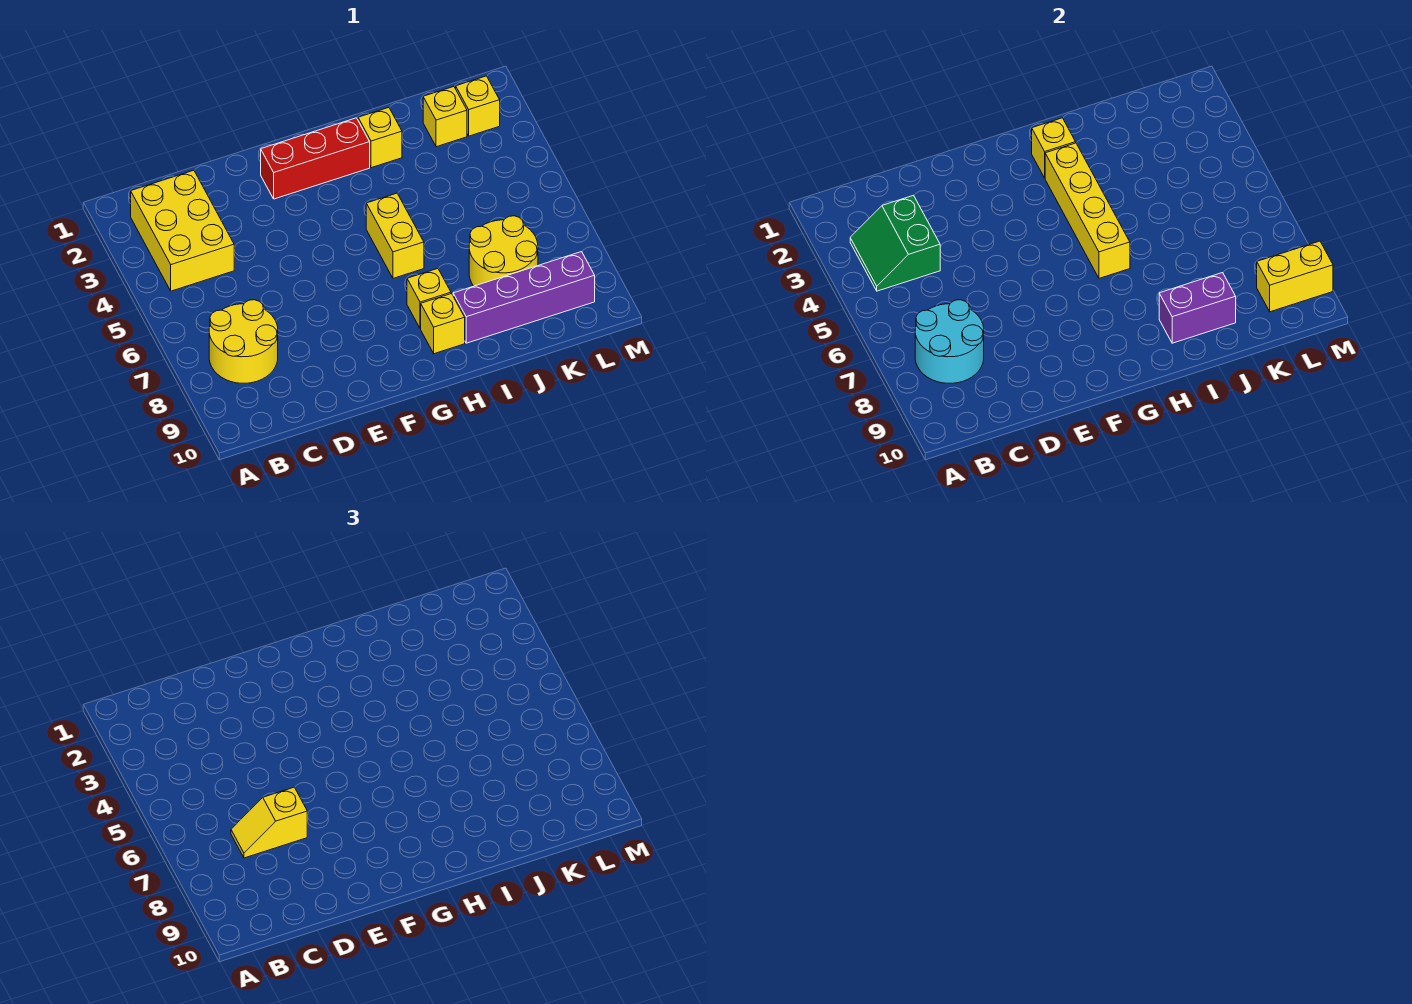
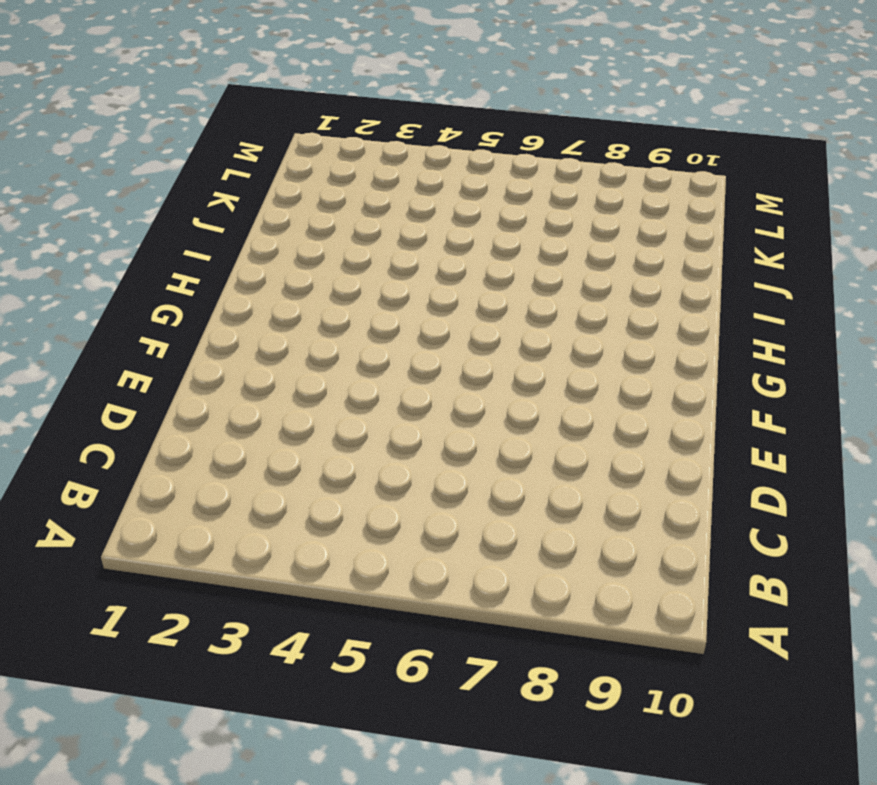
none -> yellow 2x3 brick [131,170,234,291]
none -> yellow 2x2 round brick [209,300,278,383]
none -> red 1x3 brick [261,118,370,199]

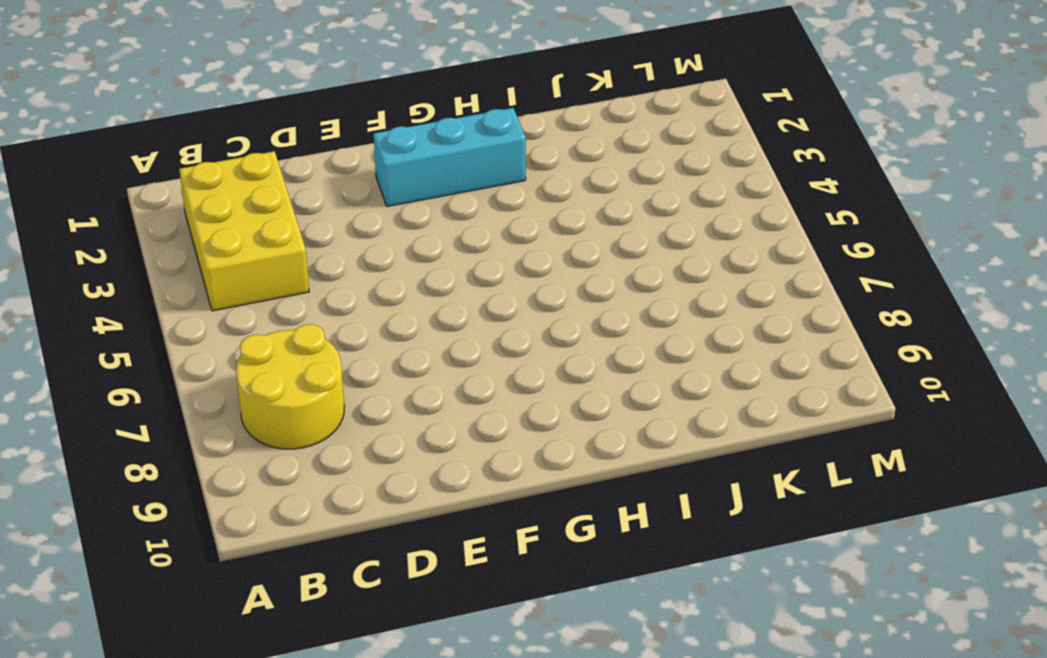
cyan 1x3 brick [374,108,526,207] -> red 1x3 brick [261,118,370,199]
none -> yellow 1x2 brick [366,193,424,278]
none -> yellow 1x1 brick [407,269,451,329]
none -> yellow 1x1 brick [421,294,465,354]

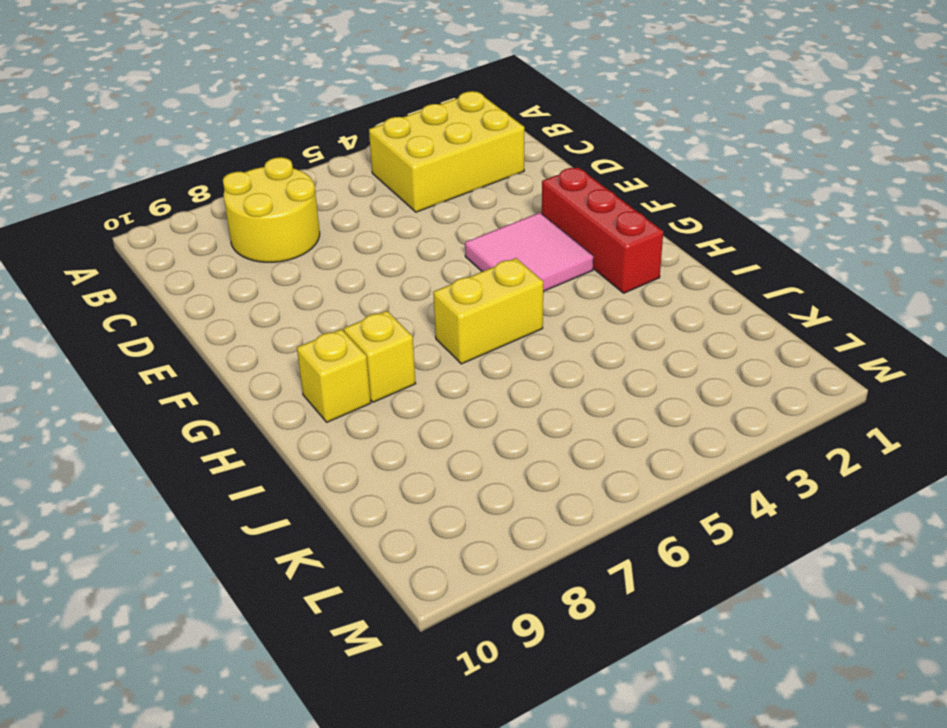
pink 2x2 tile [465,213,593,291] -> none
none -> yellow 1x1 brick [358,108,402,168]
none -> purple 1x4 brick [453,252,595,343]
none -> yellow 2x2 round brick [469,216,538,286]

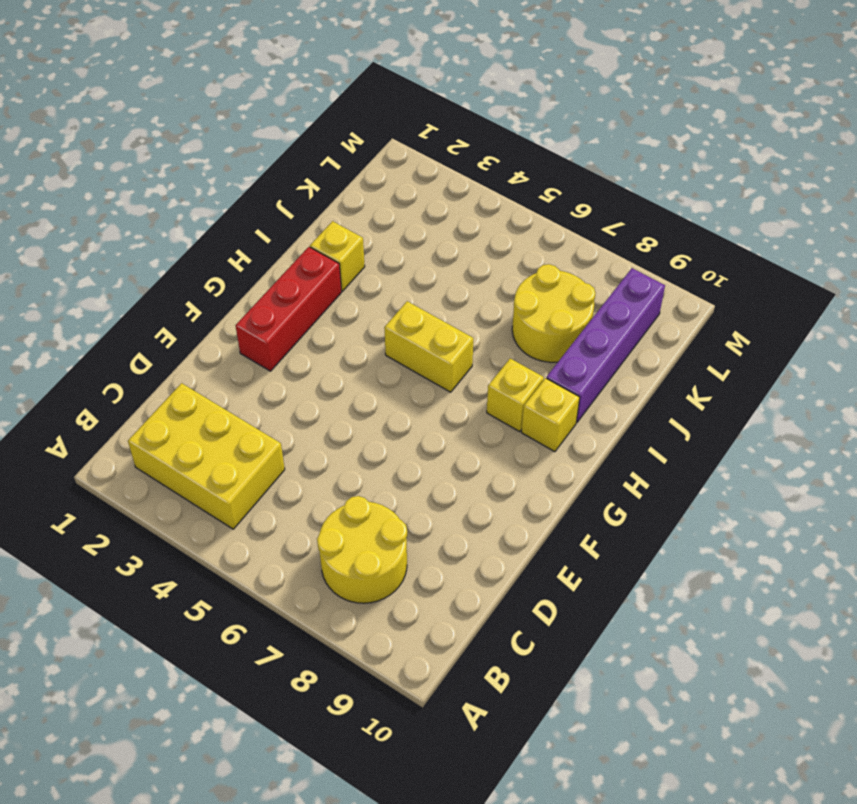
none -> yellow 1x1 brick [423,87,467,147]
none -> yellow 1x1 brick [456,76,500,136]
none -> green 2x2 slope [850,195,940,291]

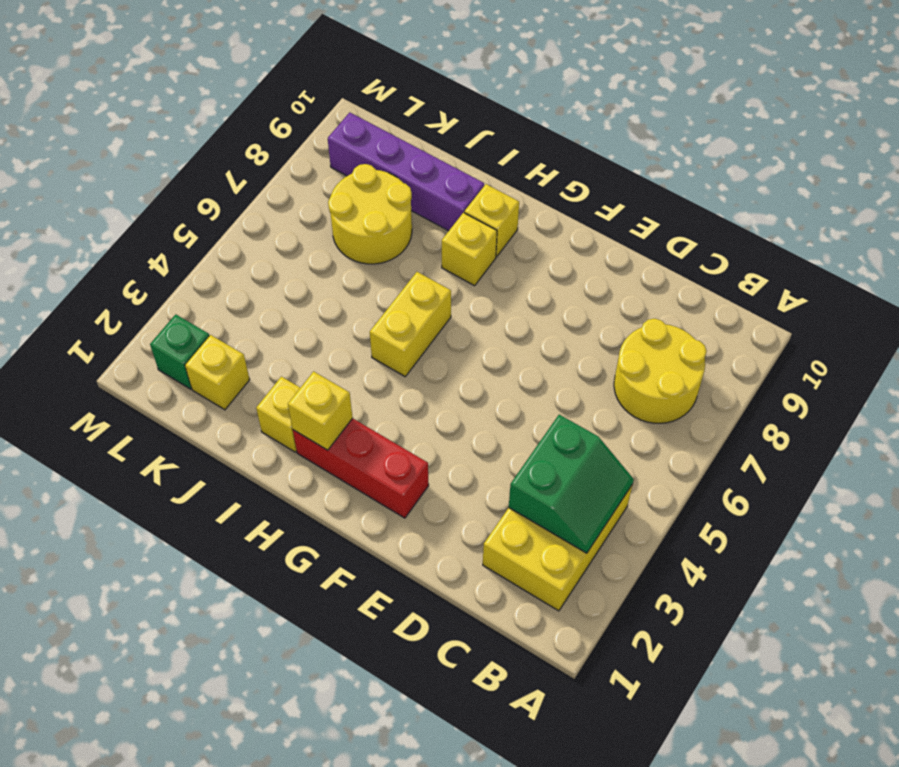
green 1x1 brick [150,314,209,389] -> yellow 1x1 brick [456,76,500,136]
none -> cyan 2x2 round brick [915,300,984,383]
none -> yellow 1x4 brick [1045,143,1130,278]
none -> purple 1x2 brick [1159,273,1236,343]

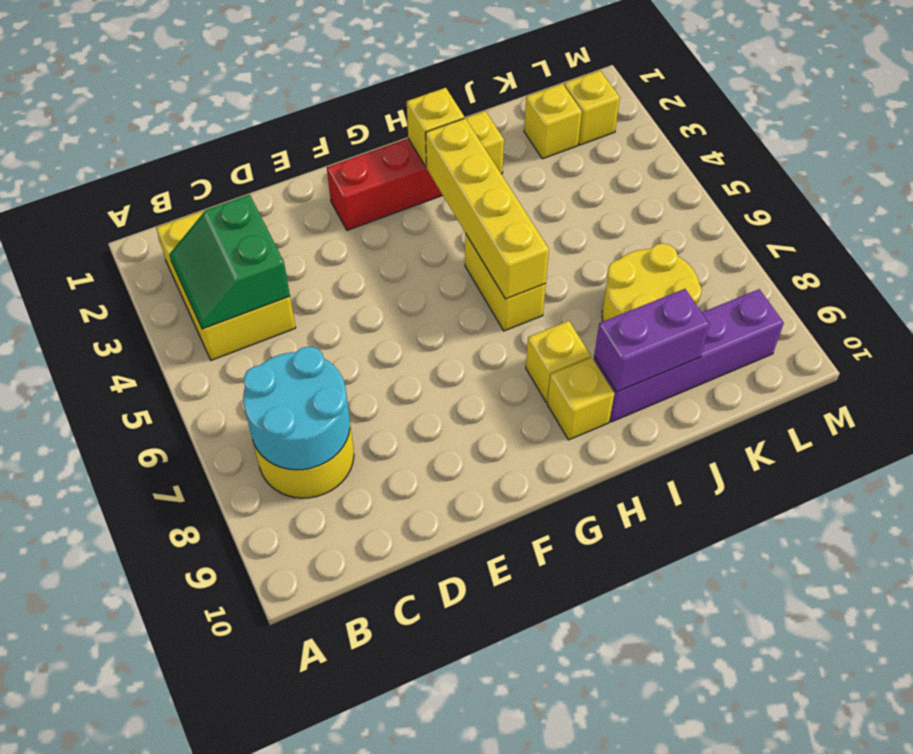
none -> yellow 1x2 brick [1257,241,1333,312]
none -> yellow 1x2 slope [231,787,307,858]

